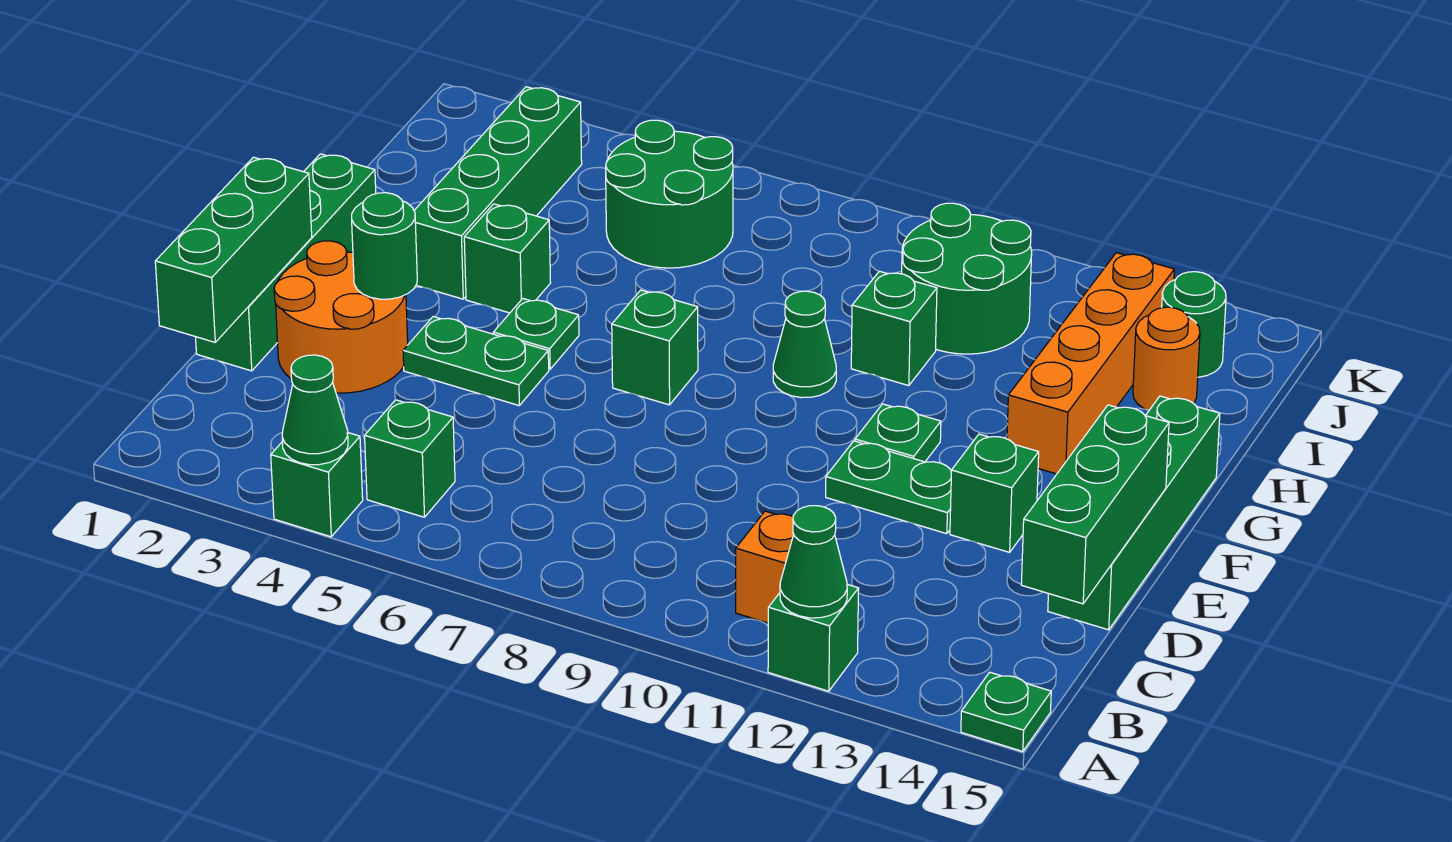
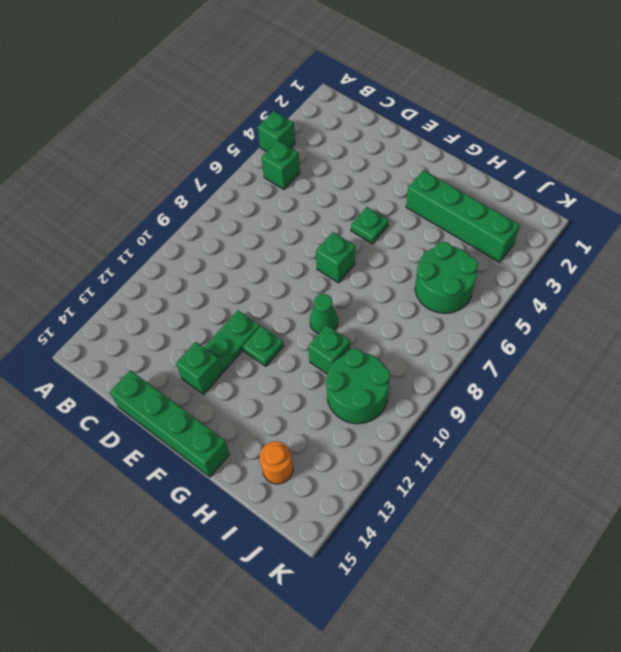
none -> green 1x1 brick [768,584,859,691]
none -> green 1x1 plate [961,672,1051,751]
none -> orange 1x1 brick [736,511,794,623]

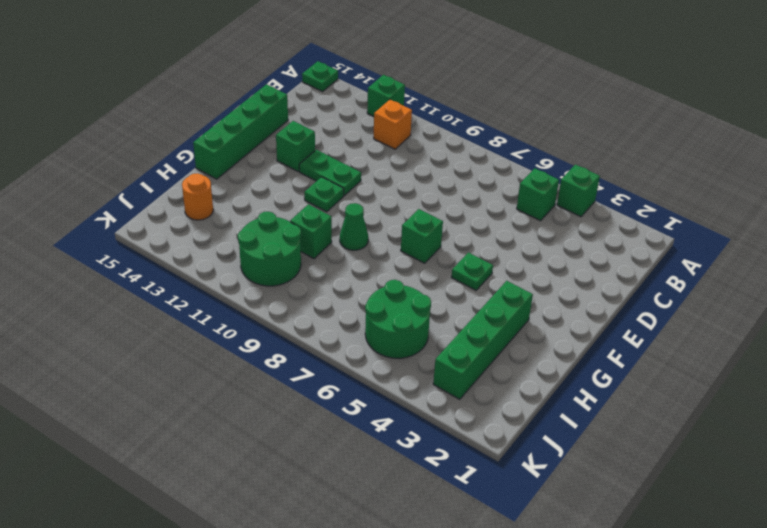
none -> green 1x4 brick [196,154,376,371]
none -> orange 2x2 round brick [274,241,408,393]
none -> green 1x2 plate [403,317,549,405]

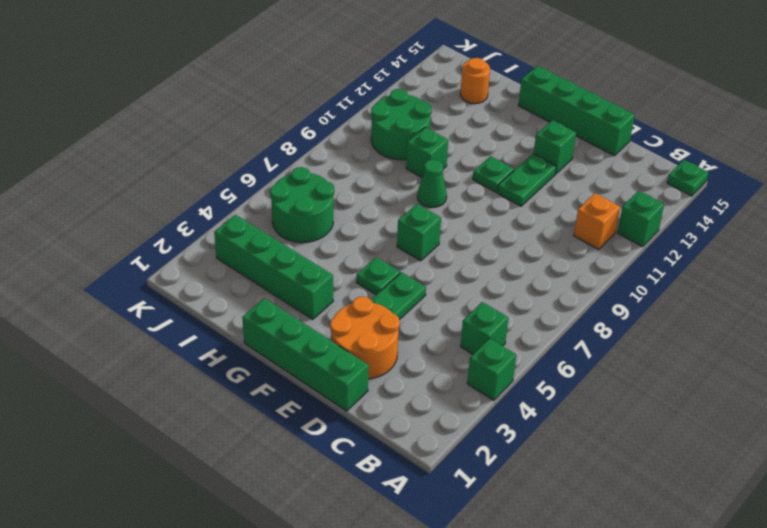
none -> green 1x1 brick [464,204,551,313]
none -> orange 1x4 brick [1007,253,1174,474]
none -> green 1x1 round brick [1162,272,1226,377]

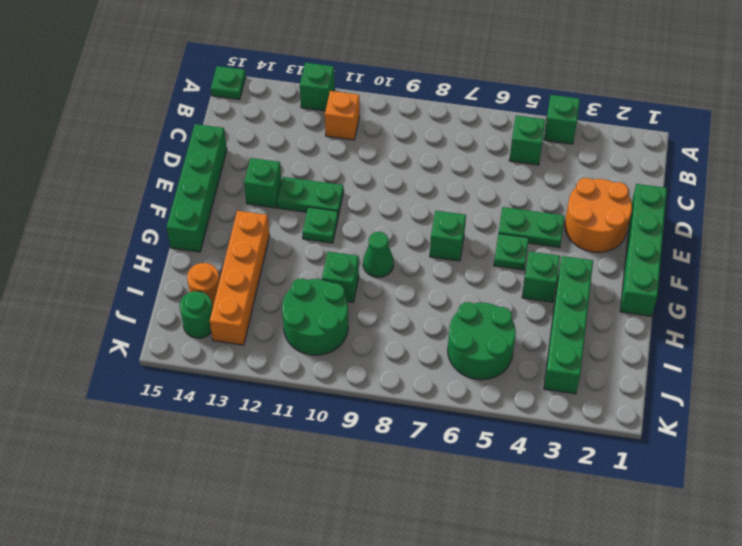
none -> green 1x1 cone [282,355,348,465]
none -> green 1x1 cone [780,506,847,618]
none -> green 1x3 brick [155,157,312,342]

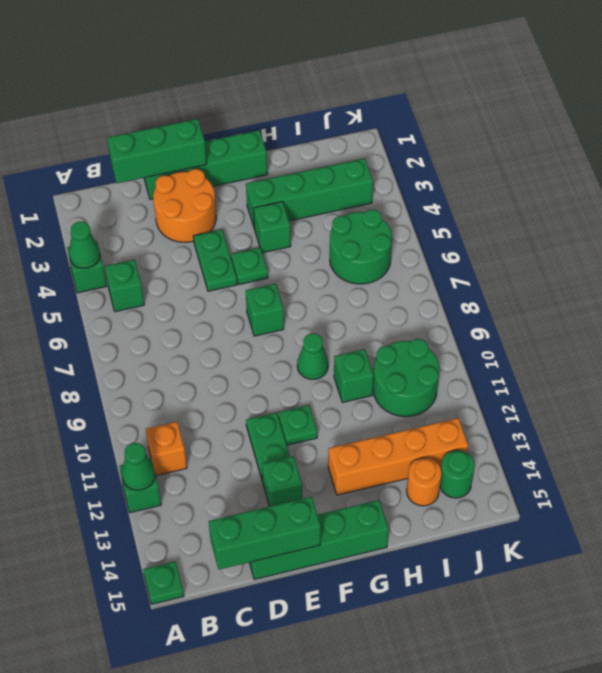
none -> green 1x1 round brick [352,193,417,299]

